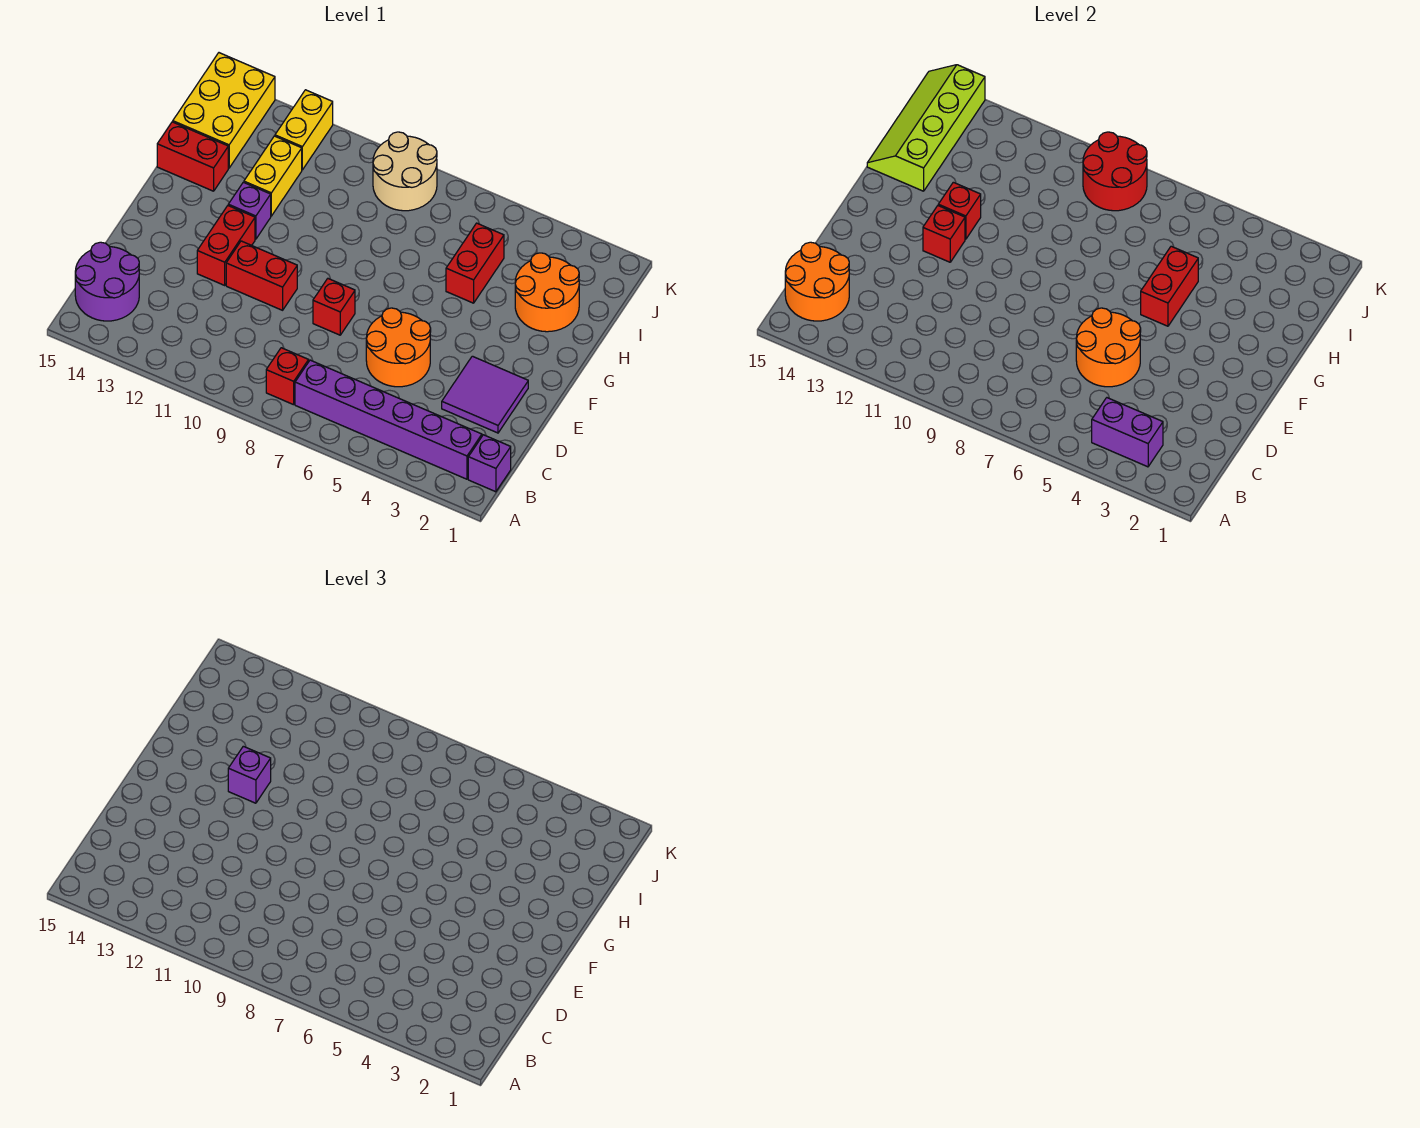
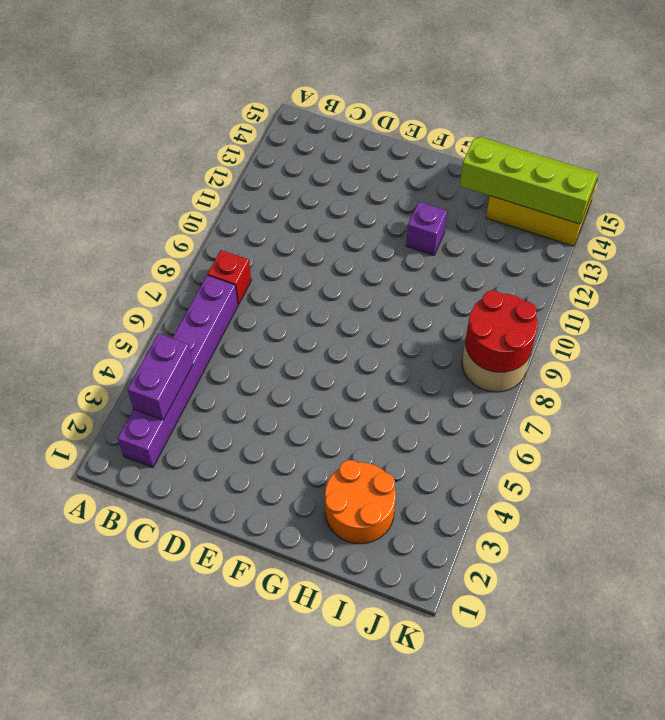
none -> purple 1x1 brick [468,435,511,492]
none -> purple 2x2 round brick [75,242,139,321]
none -> purple 2x2 tile [442,356,528,433]

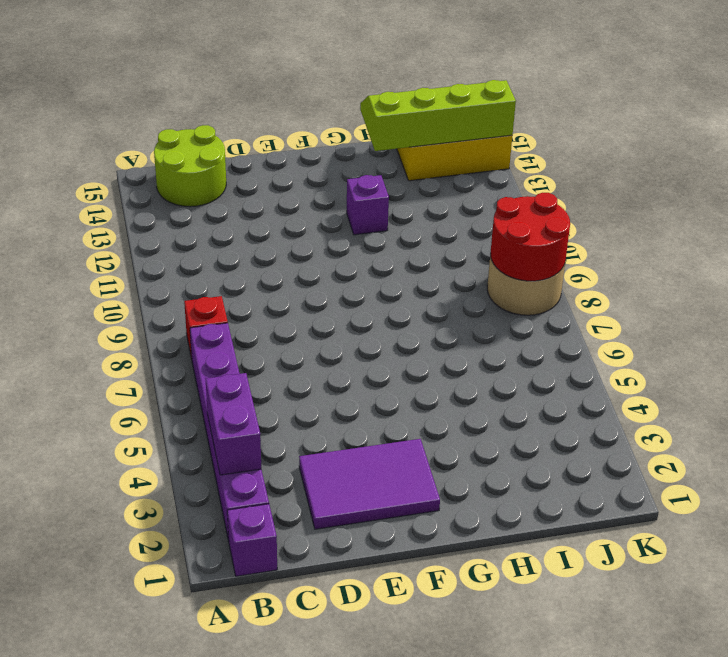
lime 2x2 round brick [154,125,226,207] -> purple 2x2 round brick [75,242,139,321]
purple 2x3 tile [299,439,440,529] -> purple 2x2 tile [442,356,528,433]
none -> orange 2x2 round brick [366,308,431,387]
none -> red 1x1 brick [313,279,355,335]
none -> red 1x2 brick [226,241,297,310]

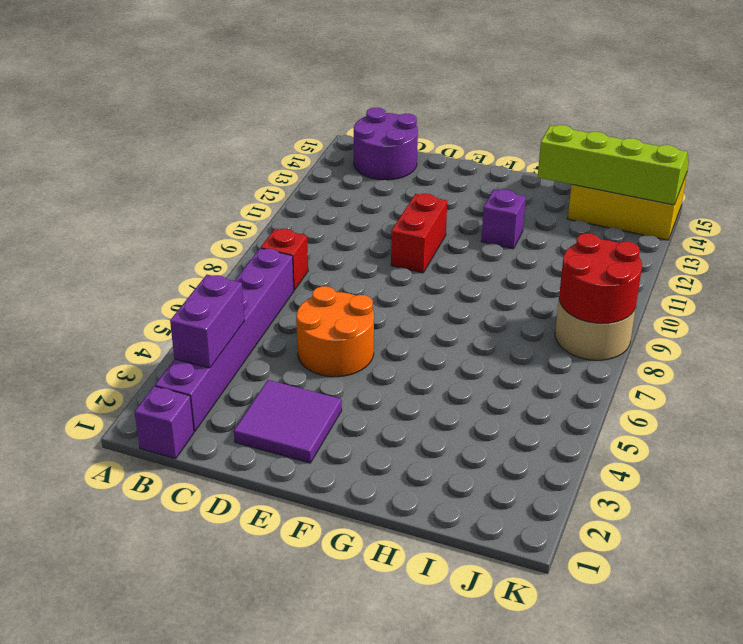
none -> red 1x1 brick [313,279,355,335]
none -> red 1x2 brick [197,206,255,285]
none -> orange 2x2 round brick [515,253,579,332]

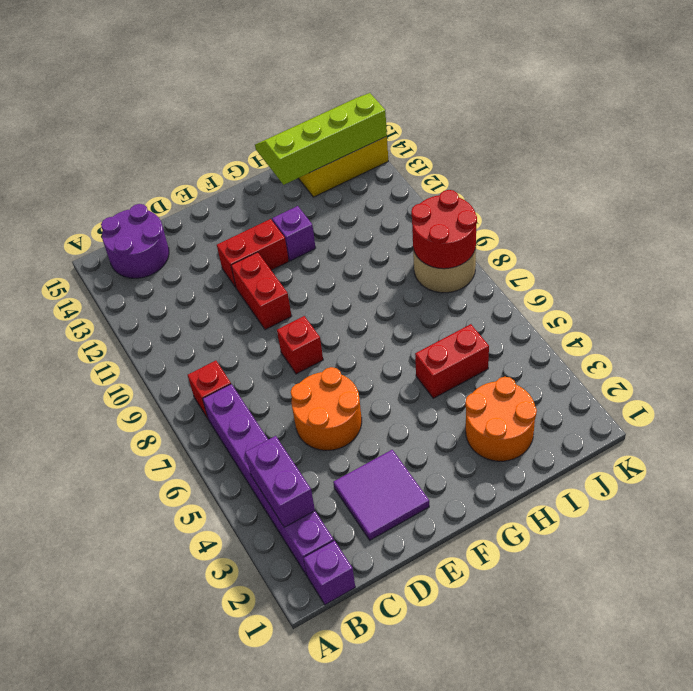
none -> yellow 1x2 brick [244,136,302,216]
none -> red 1x2 brick [157,122,228,191]
none -> yellow 1x2 brick [275,90,333,170]

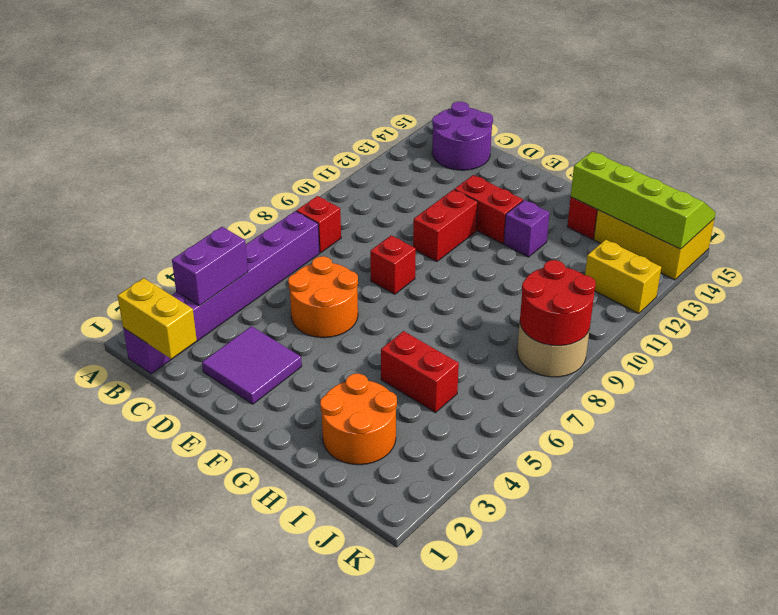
yellow 1x2 brick [118,278,197,359] -> yellow 1x2 brick moved to [244,136,302,216]
none -> orange 2x2 round brick [785,242,849,321]
none -> orange 2x2 round brick [1076,308,1141,387]
none -> red 1x1 brick [923,206,965,262]

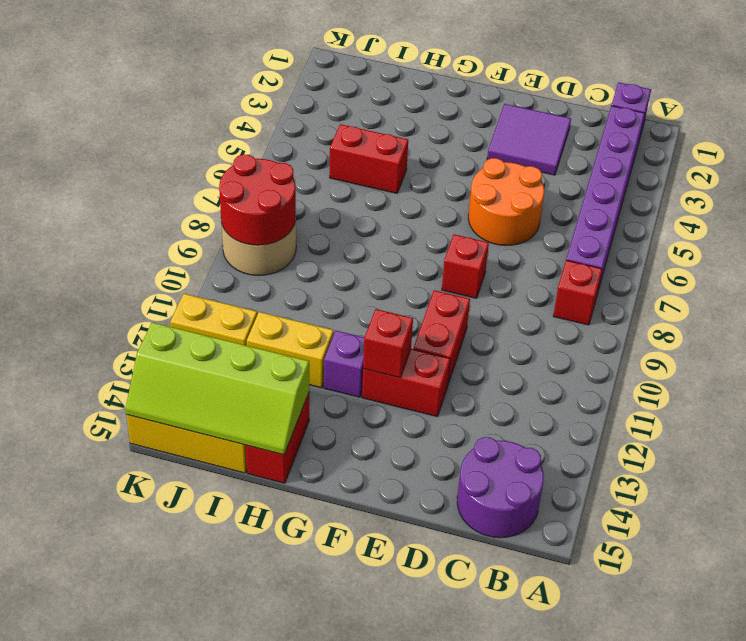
none -> orange 2x2 round brick [515,253,579,332]
none -> purple 1x2 brick [1092,398,1163,467]
none -> orange 2x2 round brick [785,242,849,321]

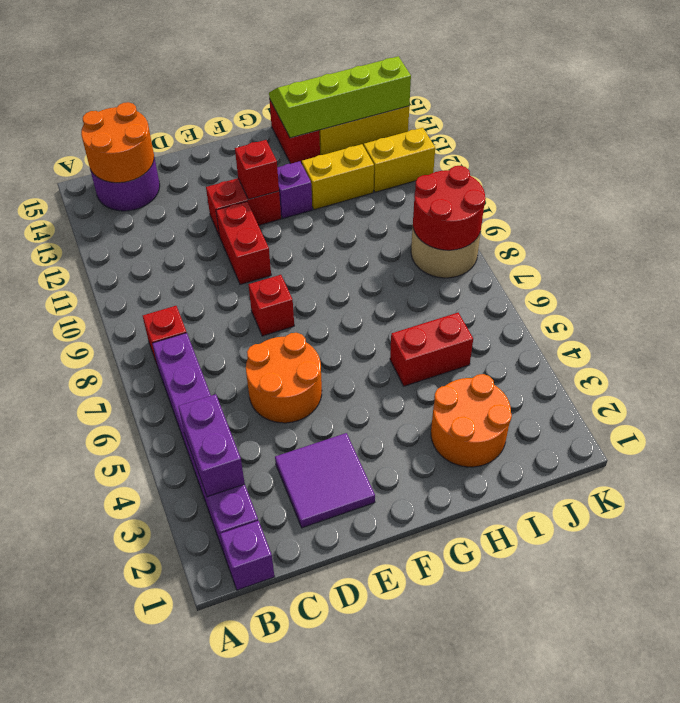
none -> orange 2x2 round brick [1076,308,1141,387]
none -> red 1x2 brick [1141,246,1198,326]
none -> red 1x1 brick [938,182,981,239]

